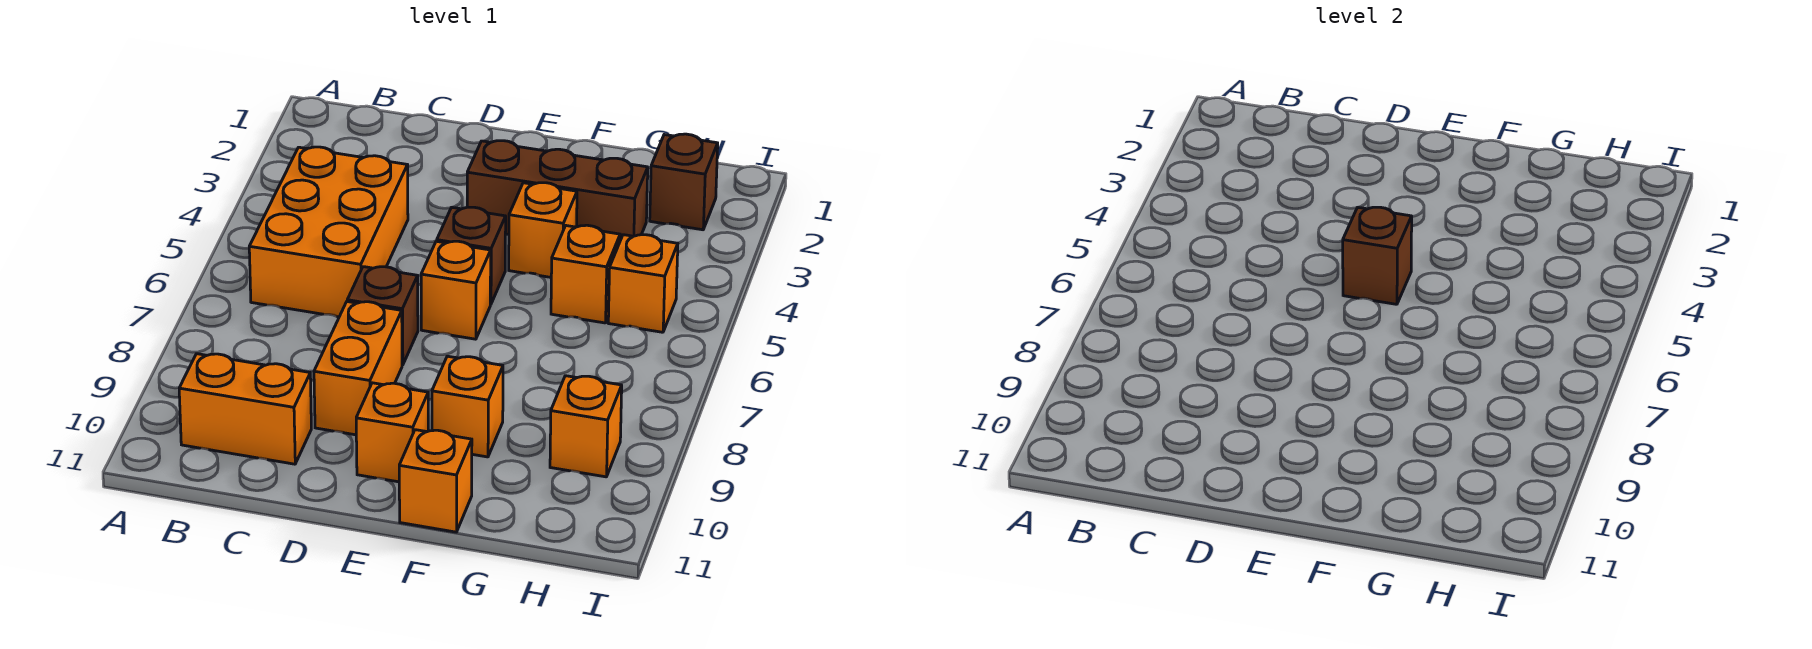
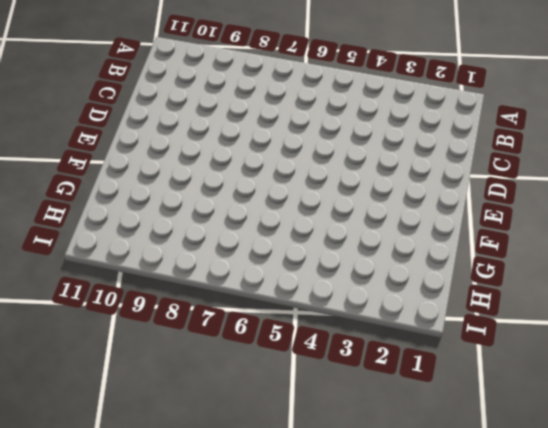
none -> orange 2x3 brick [249,147,408,317]
none -> orange 1x2 brick [179,354,311,464]
none -> brown 1x1 brick [347,267,418,365]

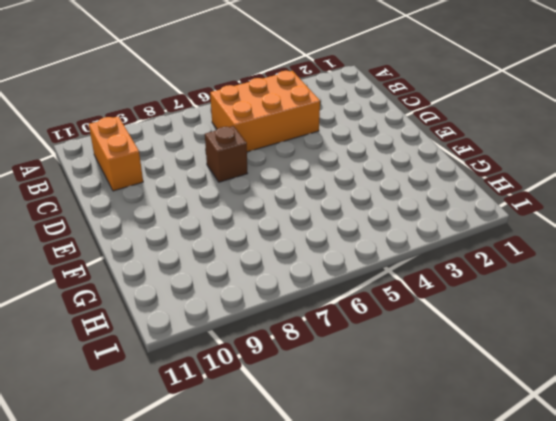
none -> orange 1x2 brick [314,302,402,435]
none -> brown 1x3 brick [467,141,648,241]
none -> brown 1x1 brick [437,207,506,304]

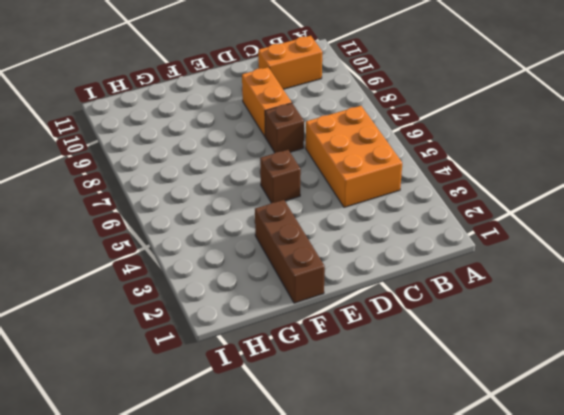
brown 1x3 brick [255,200,325,303] -> brown 1x3 brick turned to [467,141,648,241]
none -> orange 1x1 brick [421,241,491,339]
none -> orange 1x1 brick [356,383,428,482]
none -> orange 1x1 brick [509,183,577,277]

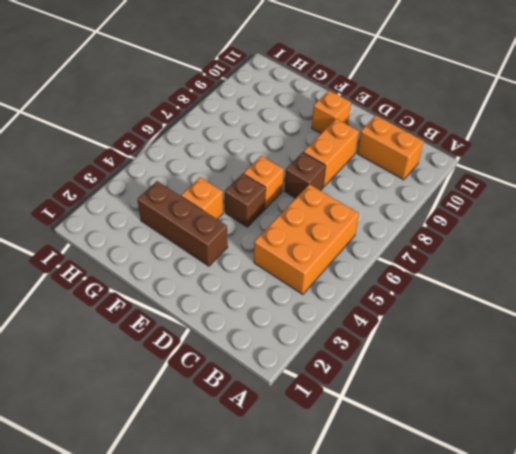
none -> orange 1x1 brick [432,356,503,457]
none -> orange 1x1 brick [399,430,472,532]
none -> orange 1x1 brick [551,225,620,323]

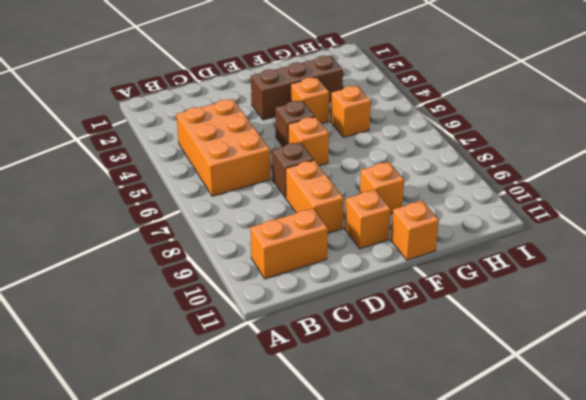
none -> brown 1x1 brick [650,134,718,230]
none -> orange 1x1 brick [608,235,678,332]
none -> orange 1x1 brick [550,376,622,477]

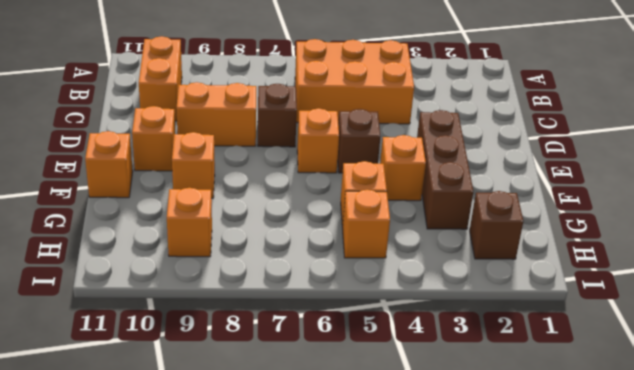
none -> brown 1x1 brick [1343,207,1412,304]

